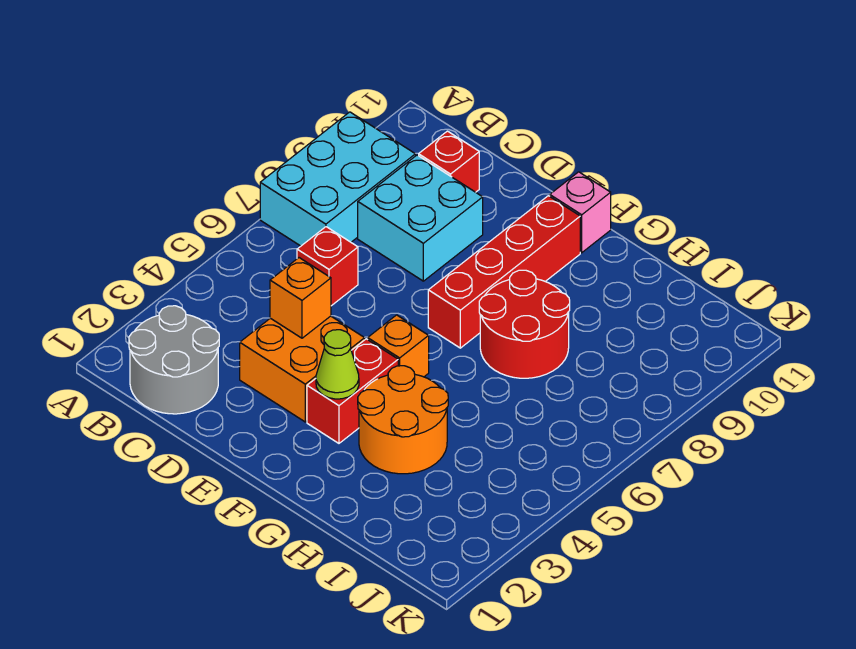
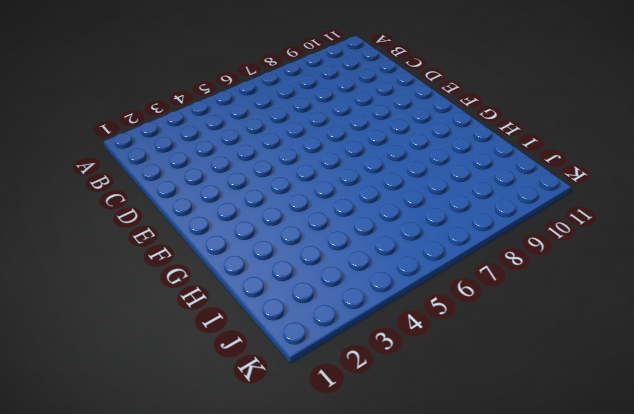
none -> cyan 2x3 brick [260,112,415,246]
none -> grey 2x2 round brick [129,306,219,414]
none -> red 1x1 brick [297,227,358,306]

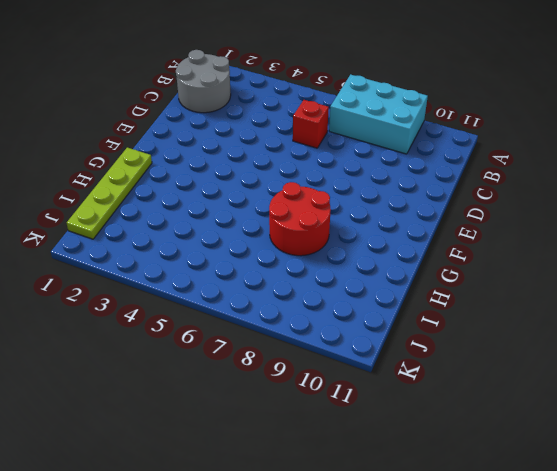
lime 1x4 plate [67,148,152,239] -> none
none -> cyan 2x2 brick [358,155,483,281]
none -> red 1x1 brick [419,131,479,192]
none -> orange 2x2 brick [240,316,365,422]

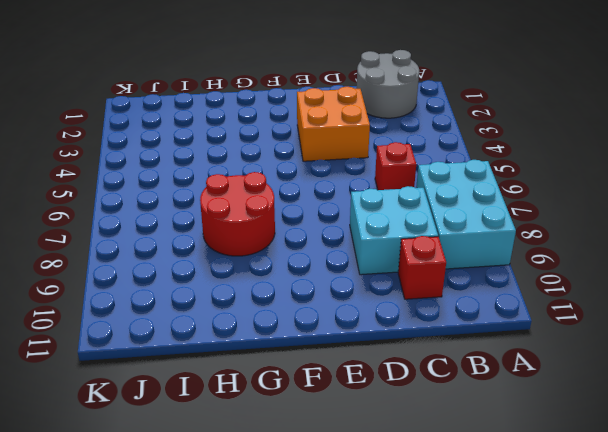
none -> red 1x2 brick [307,339,398,443]
none -> orange 1x1 brick [368,315,429,377]
none -> red 1x4 brick [428,196,580,348]

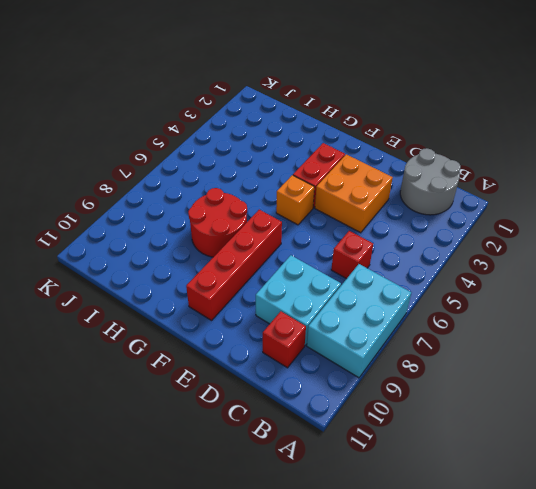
none -> pink 1x1 brick [550,172,611,253]
none -> orange 2x2 round brick [358,366,448,474]
none -> orange 1x1 brick [270,258,331,338]

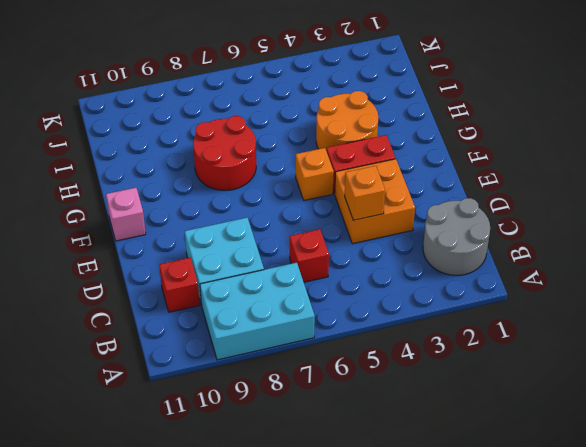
none -> red 1x4 brick [428,196,580,348]
none -> lime 1x1 cone [316,330,359,399]

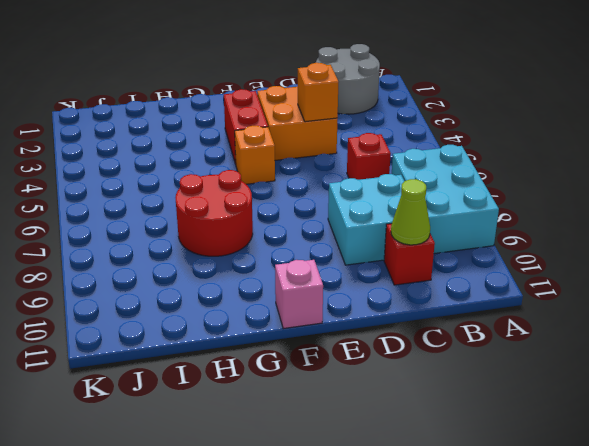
lime 1x1 cone [391,179,430,245] -> lime 1x1 cone moved to [316,330,359,399]
none -> red 1x4 brick [428,196,580,348]
none -> orange 2x2 round brick [358,366,448,474]

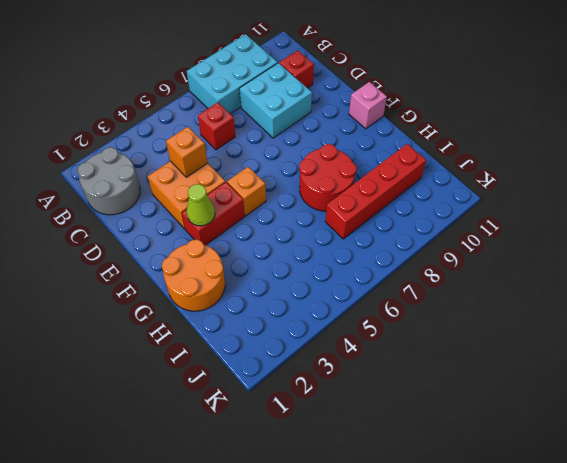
orange 2x2 round brick [162,240,225,311] -> orange 2x2 round brick moved to [358,366,448,474]
red 1x4 brick [325,144,426,239] -> red 1x4 brick moved to [428,196,580,348]

